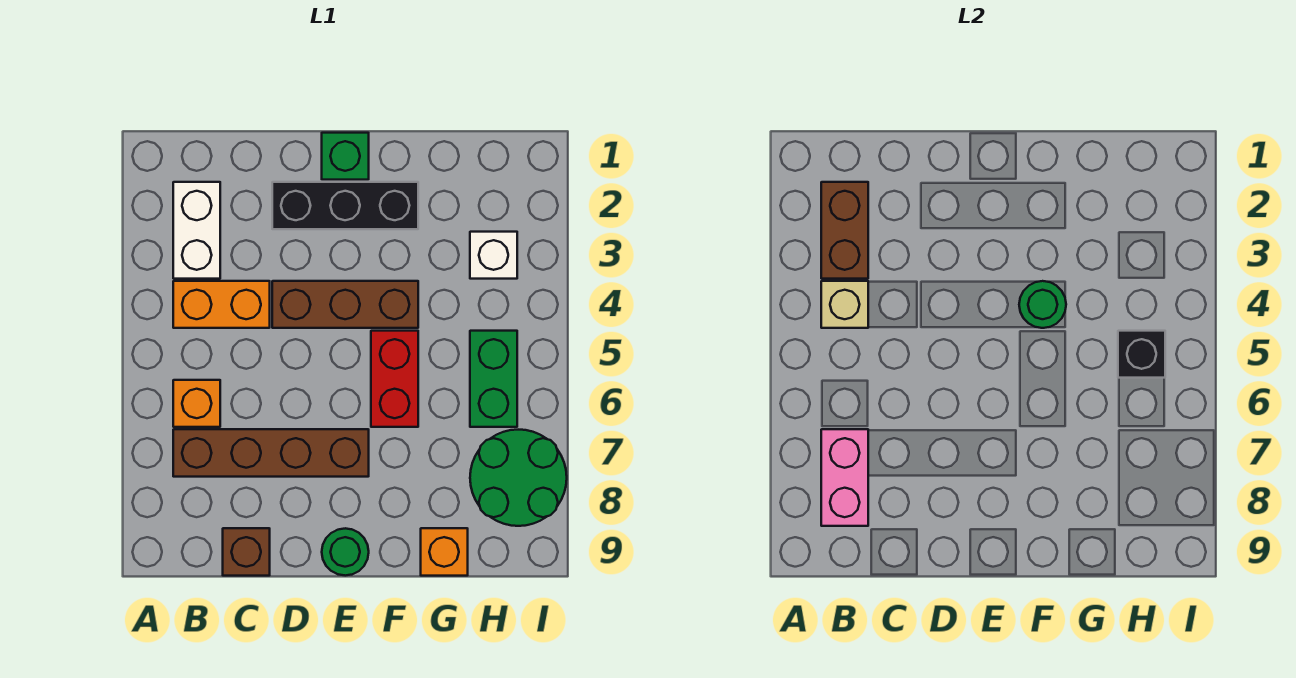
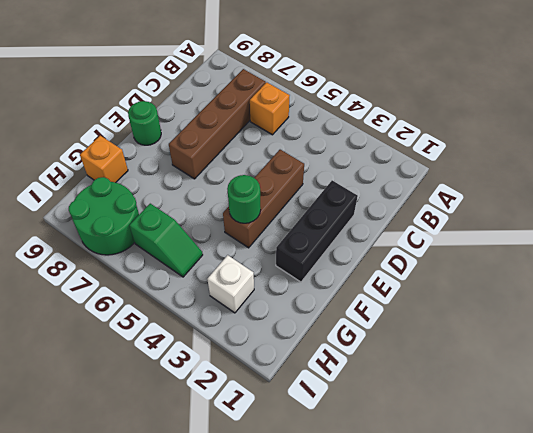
green 1x2 slope [129,204,203,277] -> green 1x2 brick [470,331,517,427]
none -> white 1x2 brick [173,182,220,279]
none -> orange 1x2 brick [173,281,270,328]
none -> brown 1x1 brick [223,528,270,576]

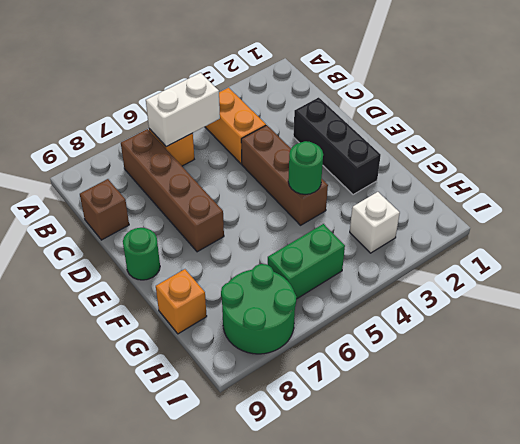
white 1x2 brick [146,73,220,147] -> white 1x2 brick moved to [173,182,220,279]
none -> green 1x1 brick [322,133,369,180]
none -> red 1x2 brick [371,331,418,427]
none -> brown 1x2 brick [821,182,868,279]

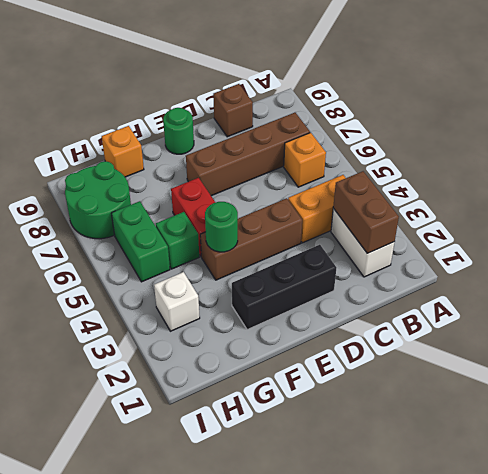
green 1x1 brick [156,212,199,269] -> green 1x1 brick moved to [322,133,369,180]
none -> tan 1x1 brick [821,281,868,328]
none -> pink 1x2 brick [821,429,868,526]
none -> black 1x1 brick [1118,331,1165,378]

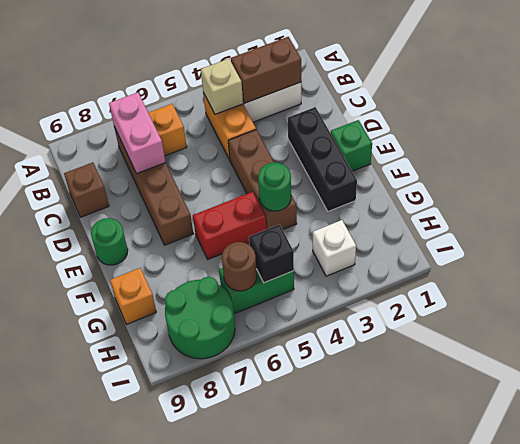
pink 1x2 brick [109,92,166,174] -> pink 1x2 brick turned to [821,429,868,526]
brown 1x1 round brick [222,242,257,291] -> none

